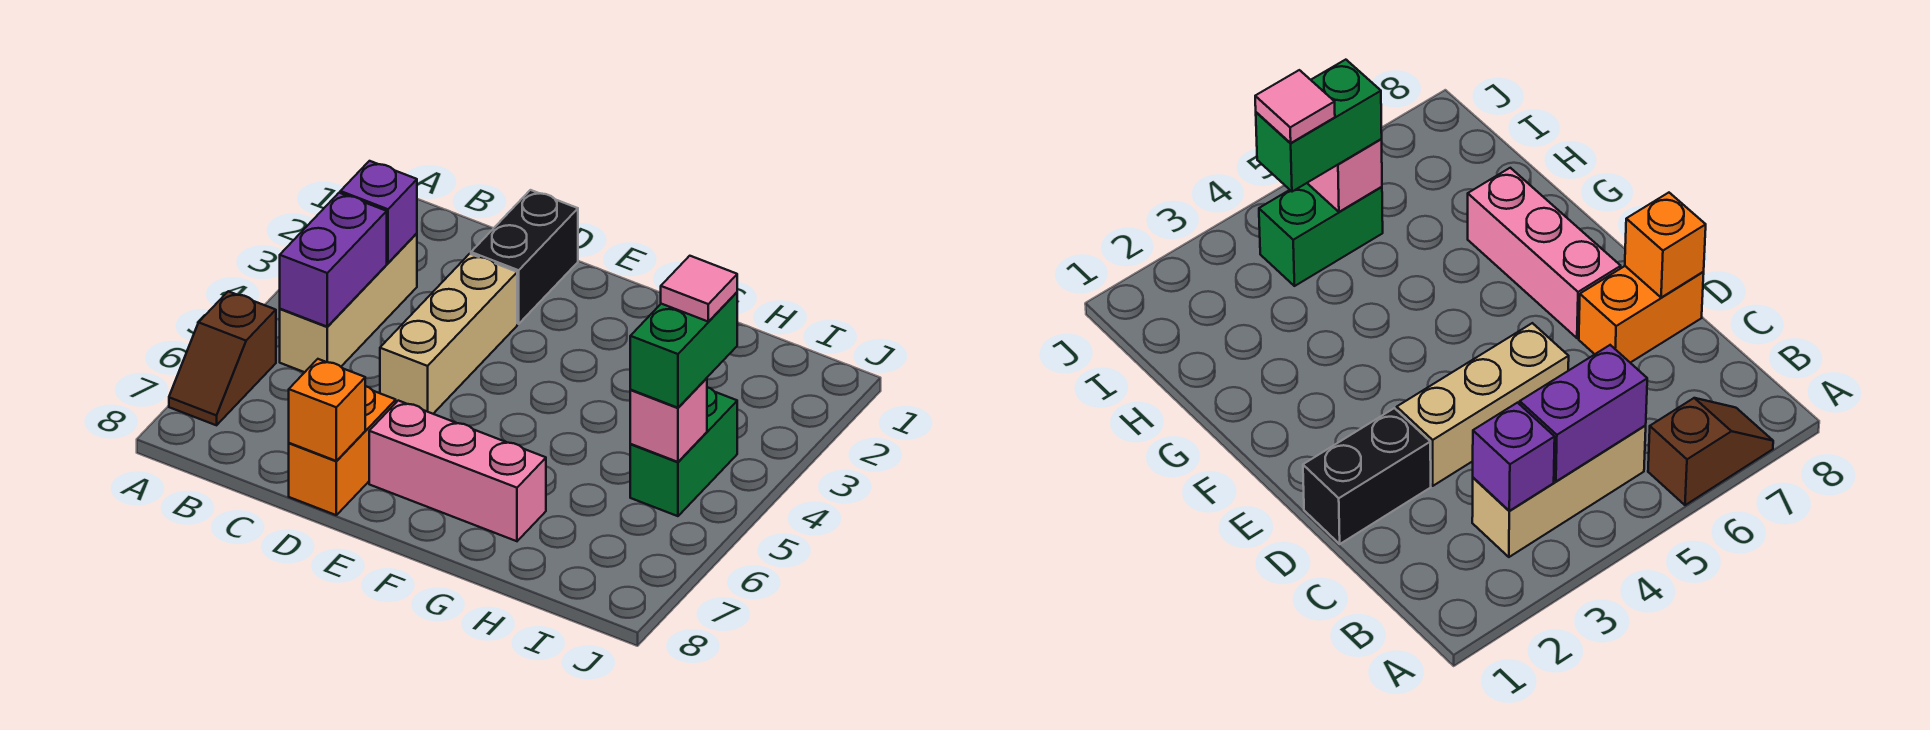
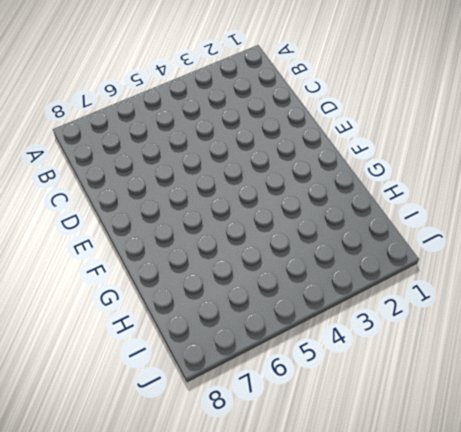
none -> brown 1x2 slope [169,291,276,425]
none -> tan 1x3 brick [280,233,417,372]
none -> black 1x2 brick [471,190,578,324]

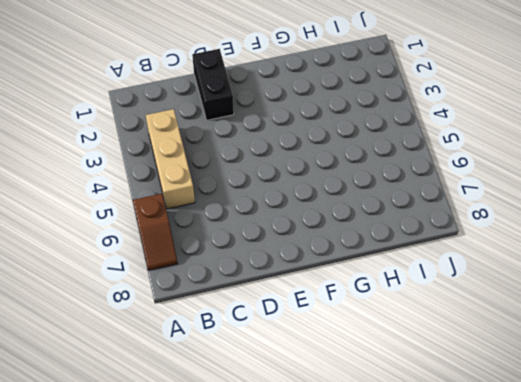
none -> tan 1x3 brick [380,254,517,414]
none -> orange 1x2 brick [289,386,396,515]
none -> pink 1x3 brick [369,401,546,541]

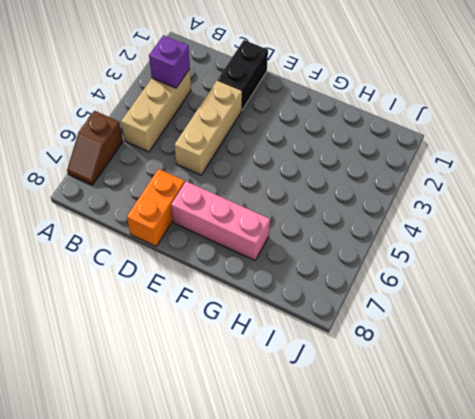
none -> green 1x2 brick [630,387,737,516]
none -> purple 1x2 brick [280,193,387,327]
none -> orange 1x1 brick [289,359,365,461]

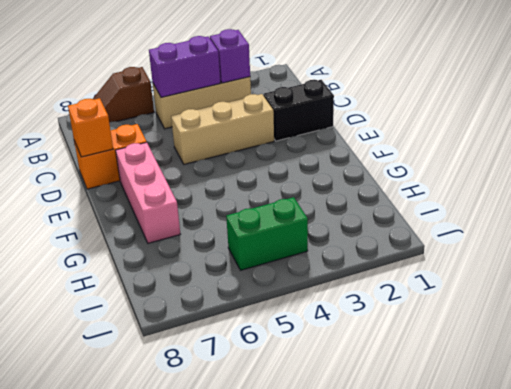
none -> pink 1x1 brick [630,378,707,462]
none -> green 1x2 brick [630,292,737,408]
none -> pink 1x1 tile [661,256,737,321]

